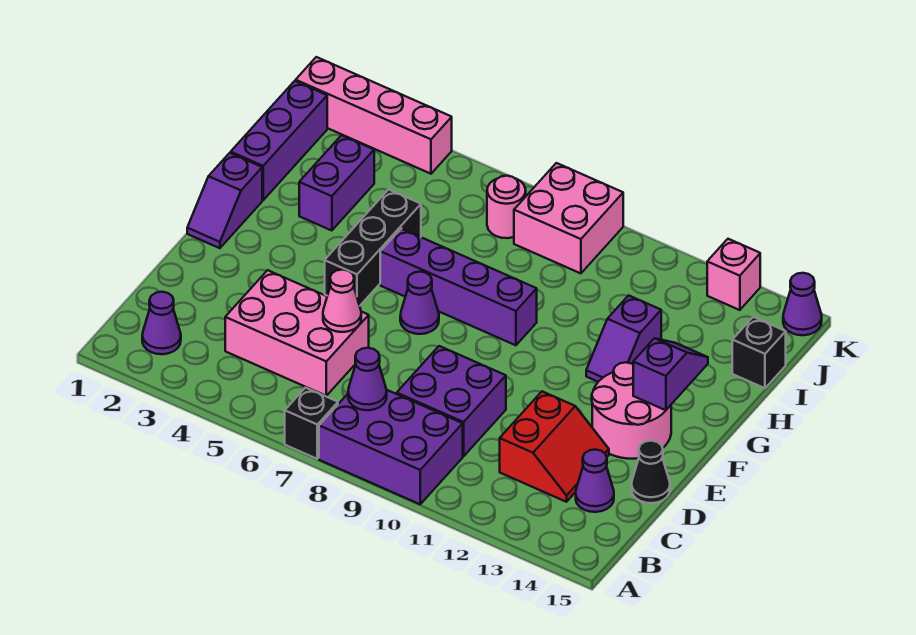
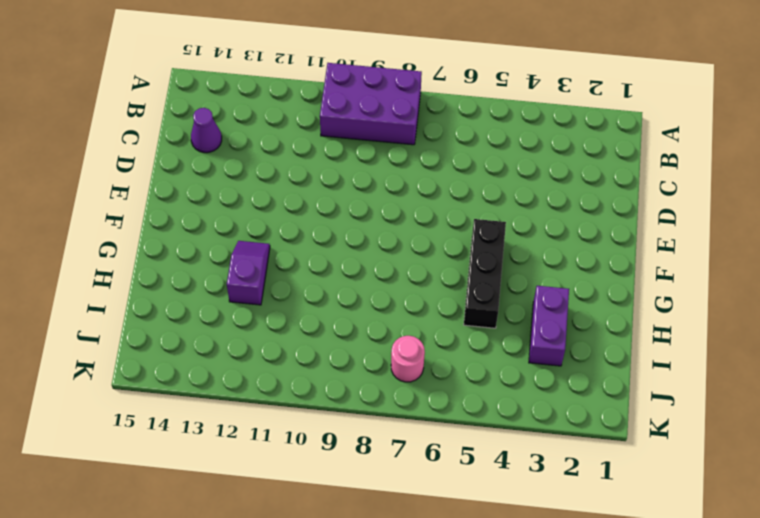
none -> black 1x1 brick [285,388,338,459]
none -> purple 1x1 cone [142,292,181,354]
none -> pink 2x3 brick [225,270,369,396]

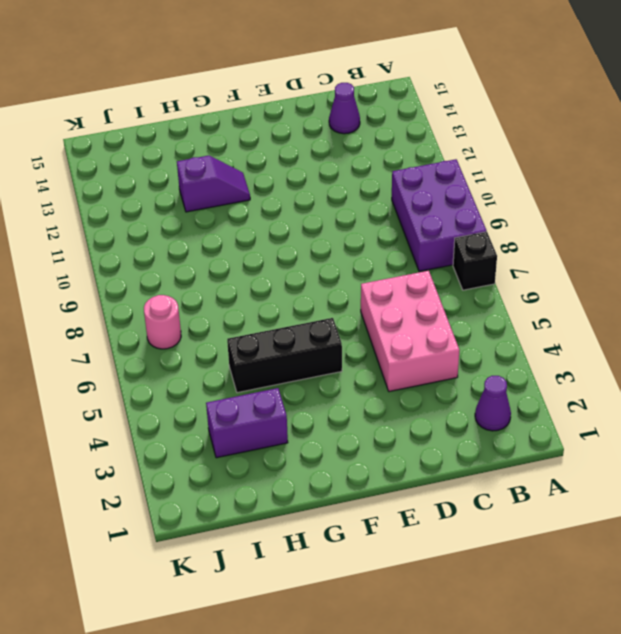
none -> purple 2x2 brick [397,346,506,456]
none -> red 2x2 slope [500,391,609,502]
none -> black 1x1 cone [632,441,670,503]

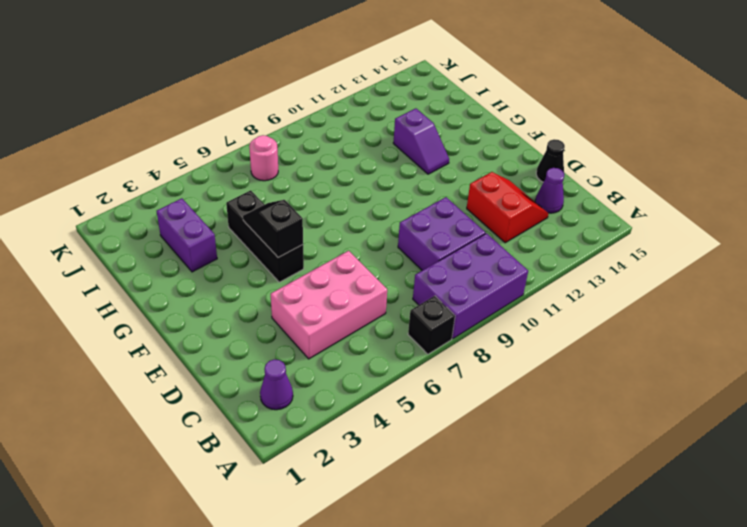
black 1x2 slope [243,200,303,257] -> none
none -> pink 2x2 round brick [592,362,671,459]
none -> purple 1x2 slope [187,153,262,248]
none -> purple 1x1 cone [400,272,439,334]

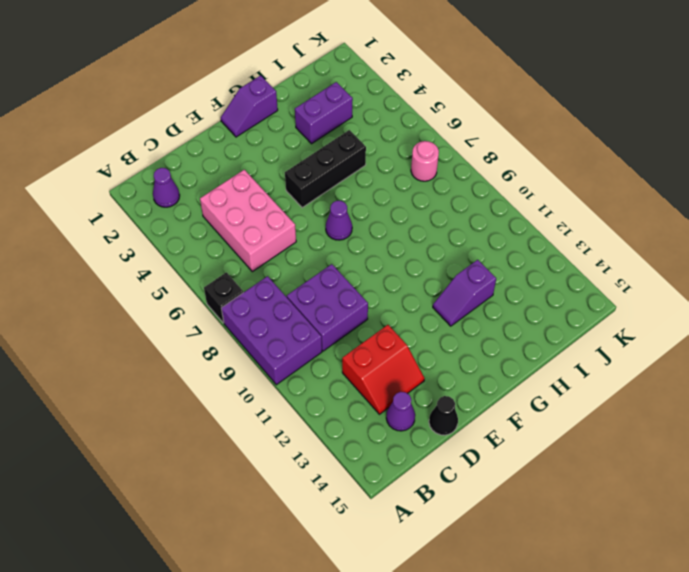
none -> pink 2x2 round brick [592,362,671,459]
none -> purple 1x4 brick [380,229,537,345]
none -> purple 1x3 brick [231,81,327,200]

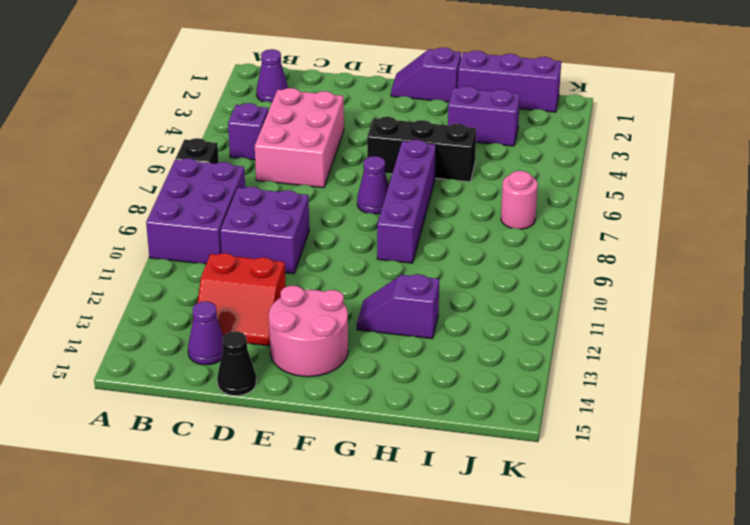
purple 1x1 brick [228,103,268,160] -> none
none -> black 1x1 brick [732,317,786,388]
none -> pink 2x2 brick [514,163,623,273]
none -> pink 1x4 brick [296,57,452,174]

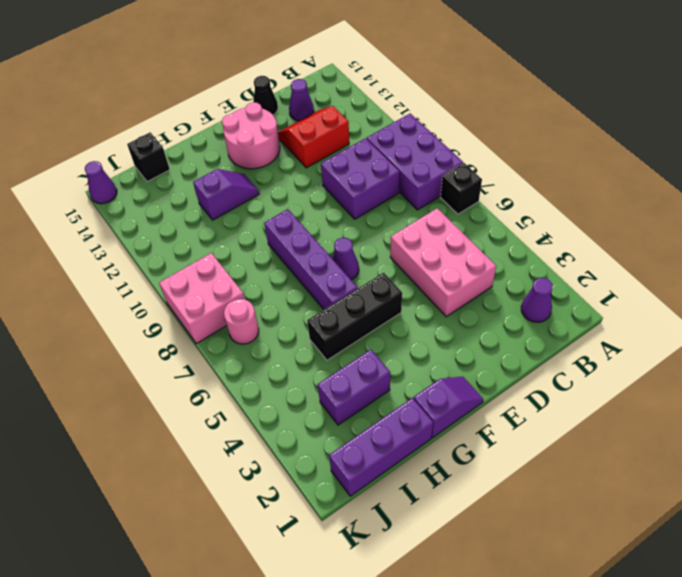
none -> pink 1x4 brick [296,57,452,174]
none -> pink 1x1 brick [707,239,760,310]
none -> purple 1x1 cone [348,348,387,410]

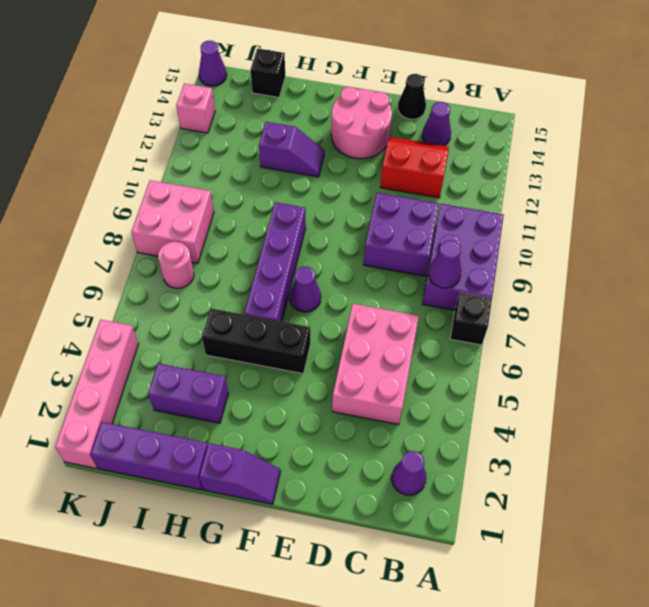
none -> pink 1x1 cone [323,270,361,332]
none -> purple 1x2 slope [633,338,708,410]

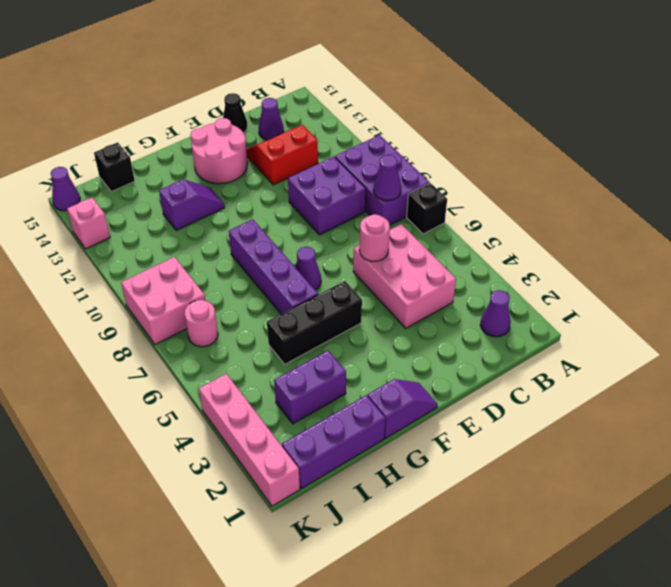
pink 1x1 round brick [359,214,390,261] -> pink 1x1 cone [323,270,361,332]
none -> purple 1x2 slope [633,338,708,410]

